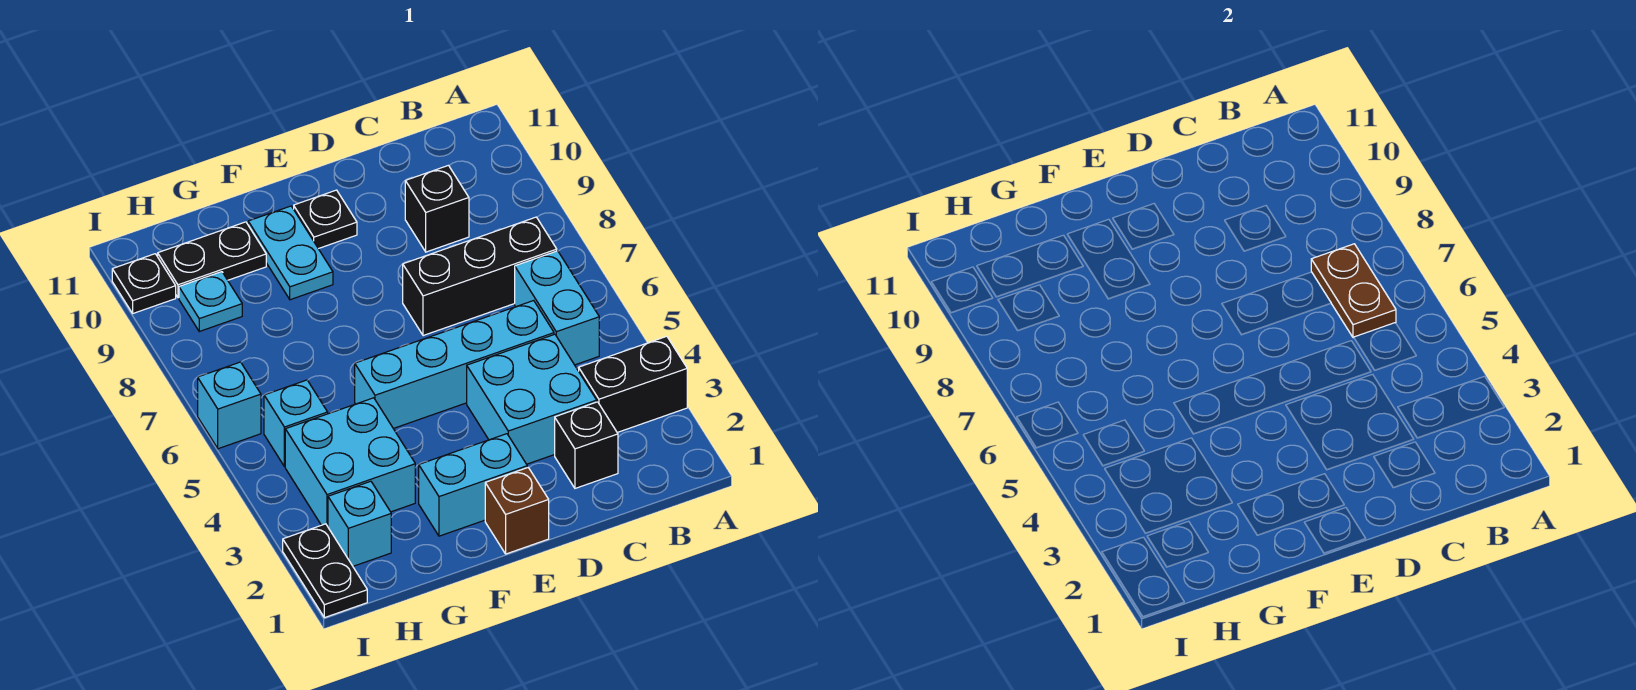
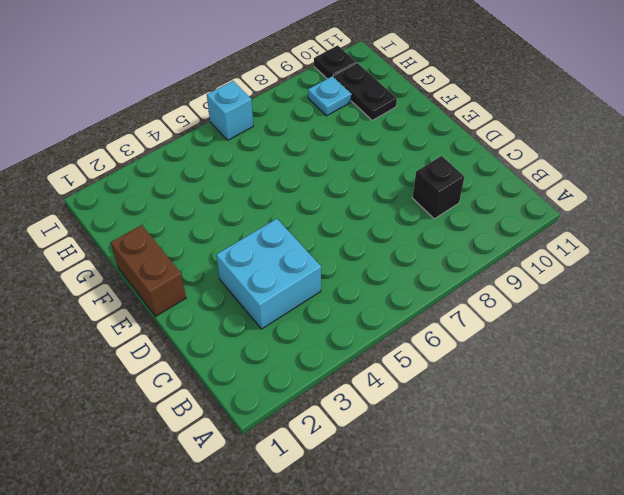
brown 1x2 brick [111,225,186,316] -> brown 1x1 brick [485,467,549,554]
none -> black 1x2 brick [579,336,687,432]
none -> cyan 1x2 brick [515,251,599,365]
none -> black 1x3 brick [403,217,557,336]

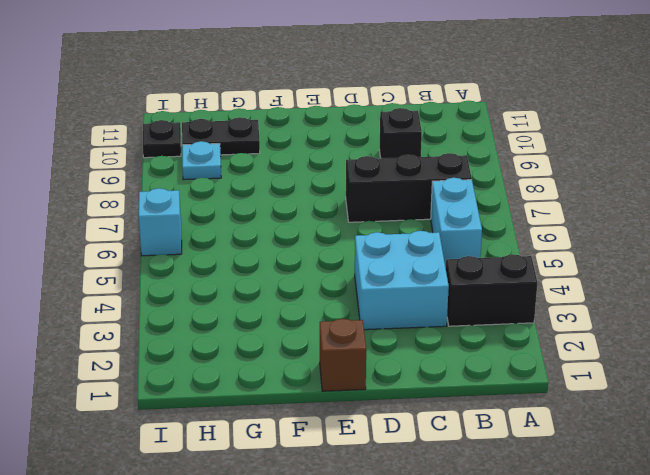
none -> black 1x1 brick [555,402,618,488]
none -> cyan 1x4 brick [355,301,554,429]
none -> cyan 1x2 brick [419,434,527,536]

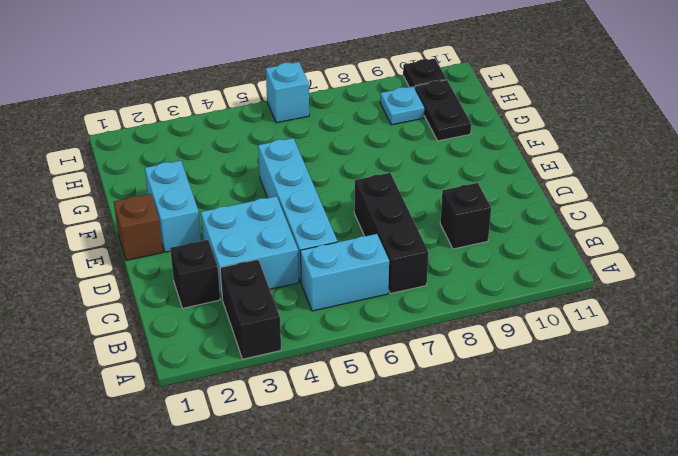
none -> black 1x1 plate [294,190,357,249]
none -> cyan 1x2 plate [248,206,333,300]
none -> cyan 2x2 brick [285,398,415,526]

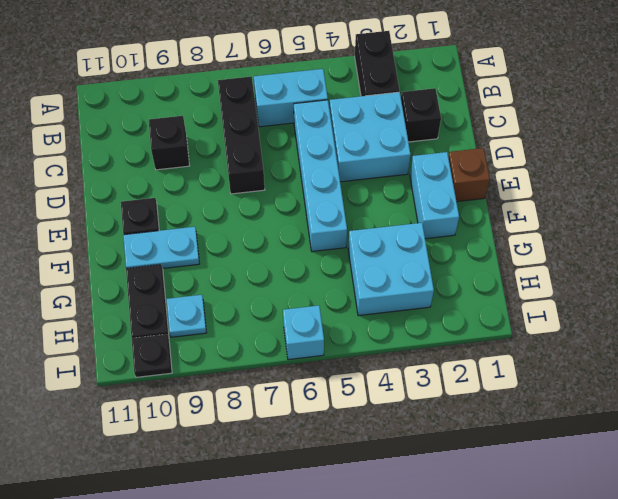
none -> cyan 1x1 brick [328,481,391,566]
none -> cyan 1x1 brick [264,380,328,467]
none -> black 1x2 plate [283,524,367,618]

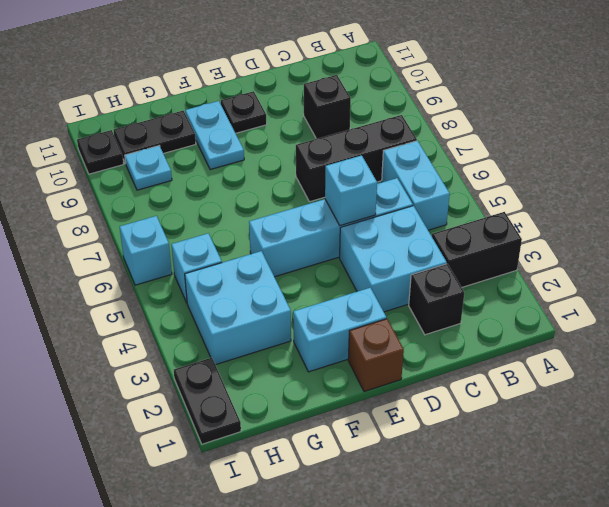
cyan 1x1 brick [325,155,377,226] -> cyan 1x1 brick moved to [328,481,391,566]
none -> brown 1x2 plate [1311,244,1396,338]

